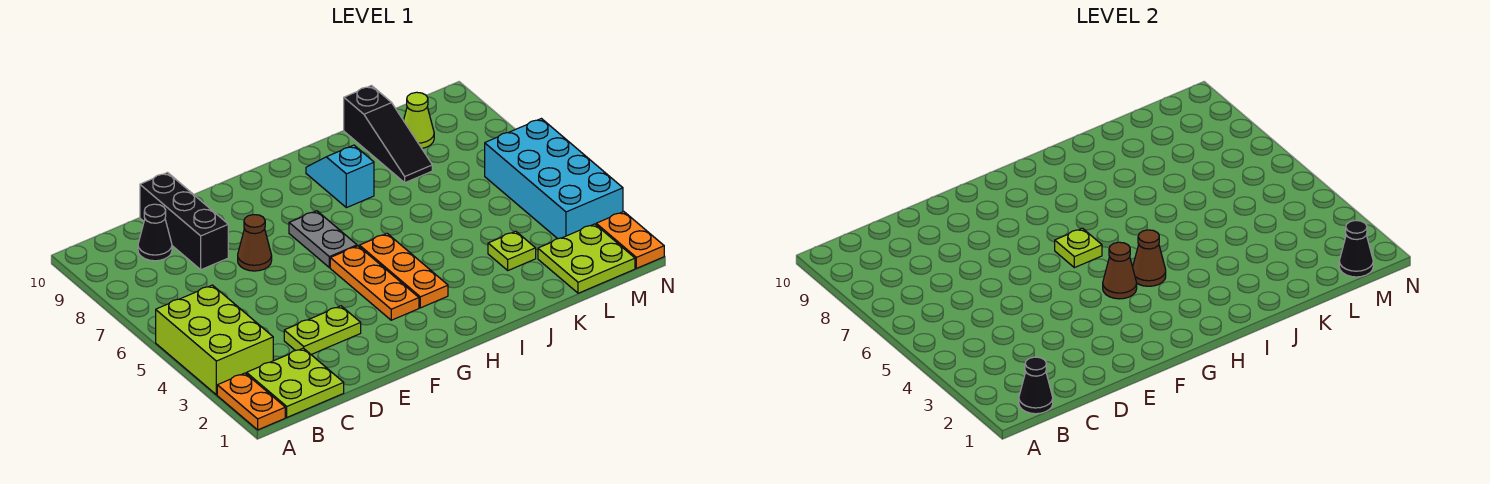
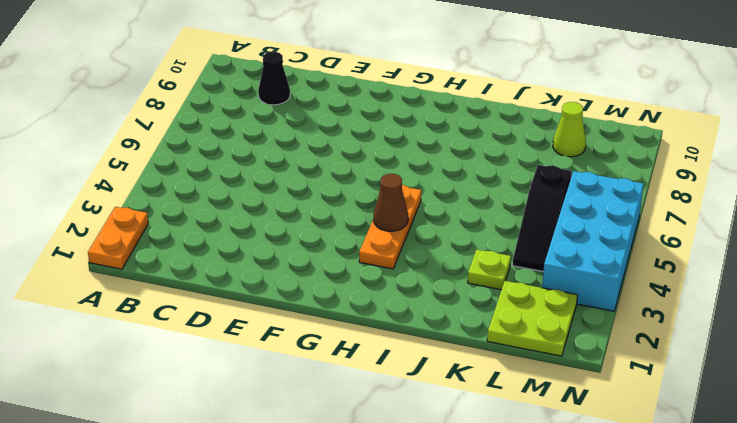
black 1x3 slope [512,165,571,272] -> black 1x3 slope moved to [344,86,432,183]
none -> lime 2x3 brick [156,285,273,395]
none -> lime 2x2 plate [247,348,344,417]
none -> lime 1x2 plate [284,306,361,354]

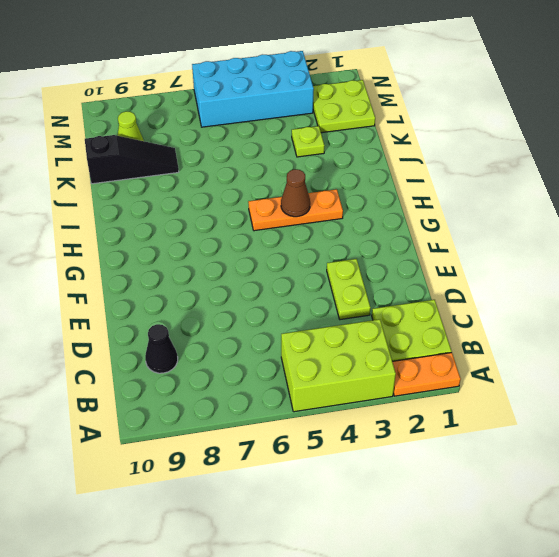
none -> black 1x3 brick [140,173,228,270]
none -> brown 1x1 cone [238,215,272,271]
none -> orange 1x3 plate [330,246,419,320]

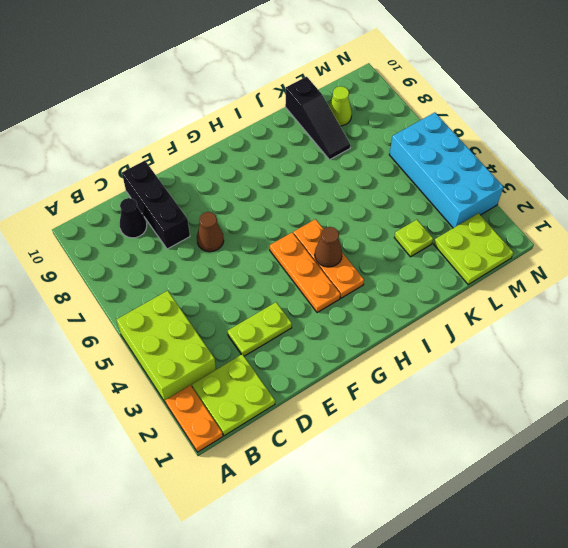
none -> grey 1x2 plate [289,211,357,268]
none -> cyan 1x2 slope [306,145,374,208]
none -> orange 1x2 plate [596,212,664,268]

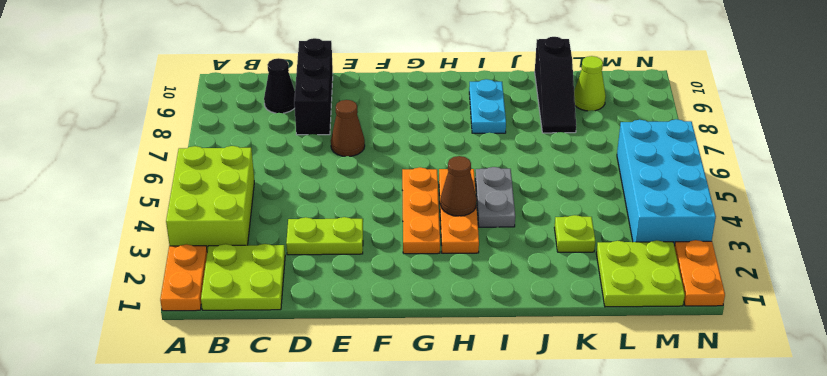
grey 1x2 plate [475,167,515,227] -> grey 1x2 plate moved to [289,211,357,268]
cyan 1x2 plate [469,79,506,133] -> cyan 1x2 slope [306,145,374,208]
none -> black 1x1 cone [1019,357,1053,414]
none -> brown 1x1 cone [1103,242,1137,299]
none -> lime 1x1 plate [1055,228,1102,268]

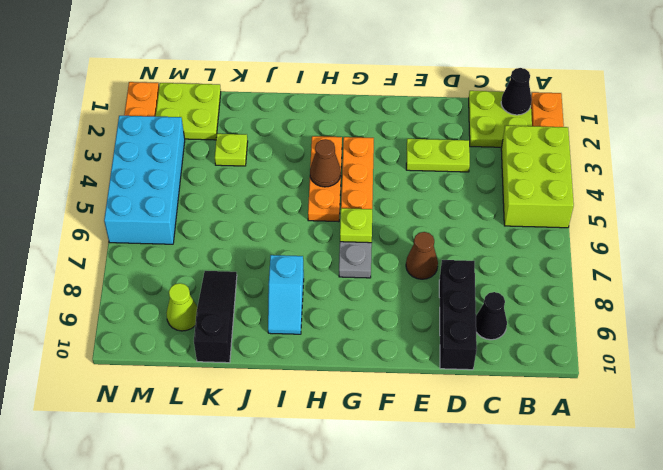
none -> brown 1x1 cone [1103,242,1137,299]
none -> black 1x1 cone [1339,220,1373,277]

